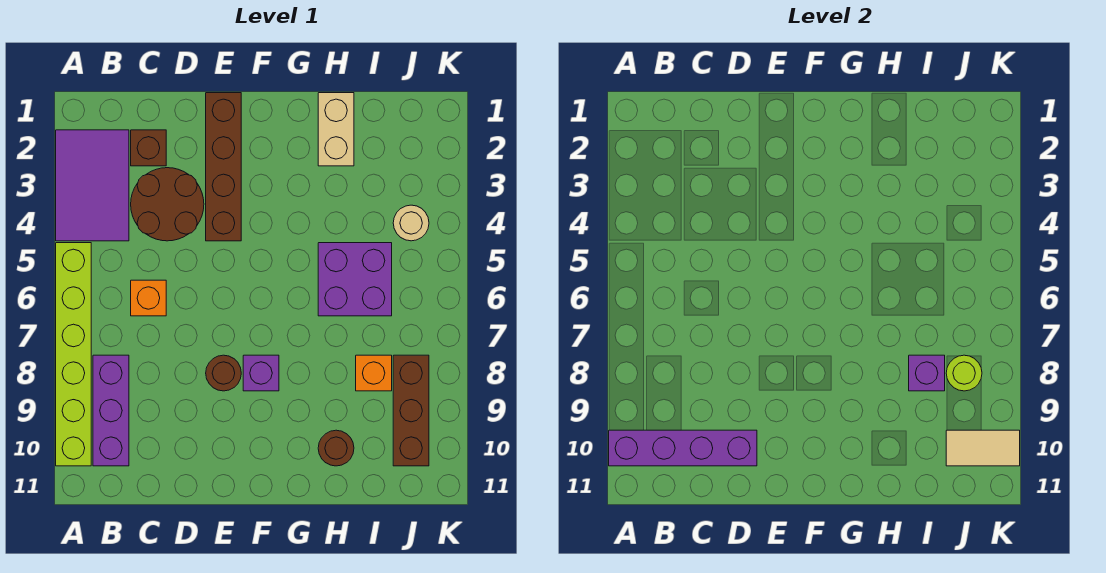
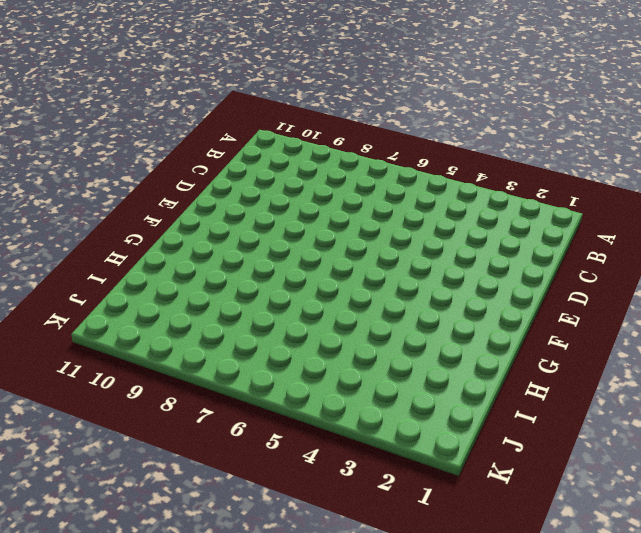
none -> purple 2x3 tile [56,130,129,241]
none -> lime 1x6 brick [56,243,91,466]
none -> purple 1x3 brick [93,355,129,466]

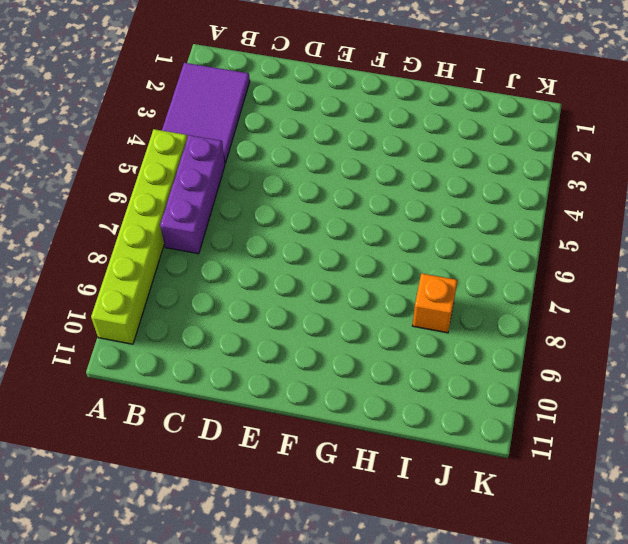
purple 1x3 brick [160,135,225,254] -> purple 1x3 brick moved to [93,355,129,466]
none -> brown 1x1 brick [131,130,166,166]
none -> brown 2x2 round brick [131,168,204,241]
none -> orange 1x1 brick [131,280,166,316]

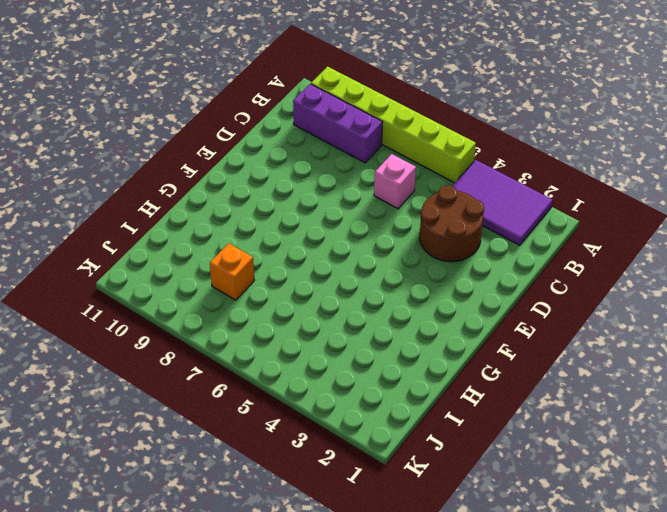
pink 1x1 brick [374,154,416,209] -> orange 1x1 brick [131,280,166,316]
none -> brown 1x1 brick [131,130,166,166]
none -> brown 1x4 brick [206,93,241,241]
none -> brown 1x1 round brick [206,355,241,391]

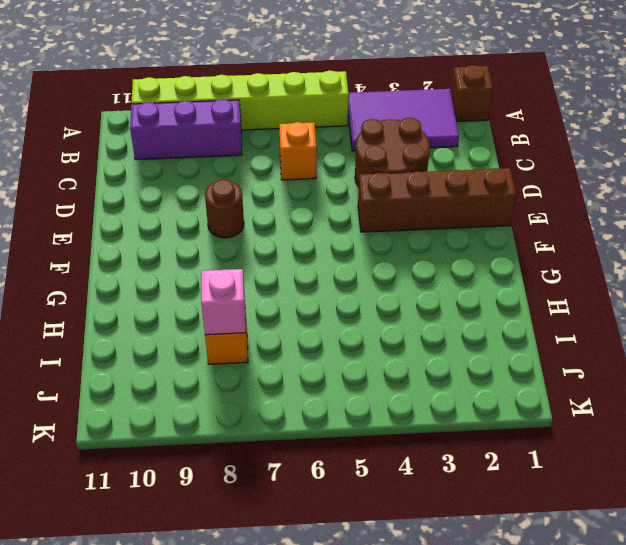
brown 1x1 brick [451,65,493,122] -> brown 1x1 brick moved to [131,130,166,166]
pink 1x1 brick [201,269,246,335] -> purple 1x1 brick [909,355,945,391]
none -> purple 1x1 brick [243,355,279,391]
none -> tan 1x2 brick [318,93,354,166]
none -> purple 2x2 brick [318,243,392,316]

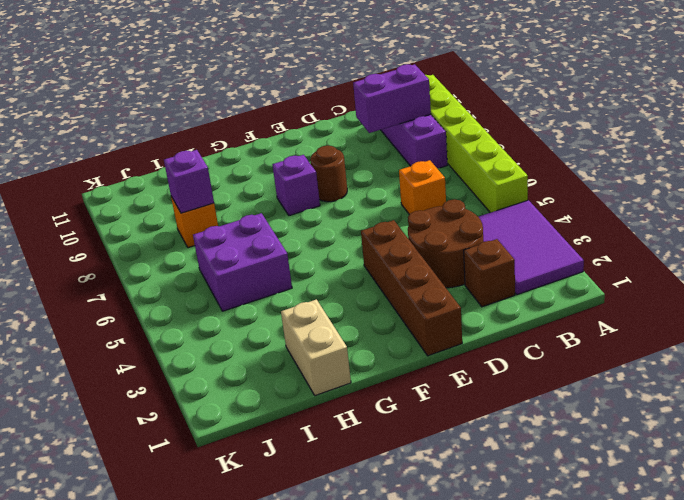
purple 1x2 brick [353,64,431,133] -> none
none -> brown 1x1 round brick [318,430,354,466]
none -> tan 1x1 round brick [393,205,429,241]
none -> brown 1x3 brick [393,355,429,466]

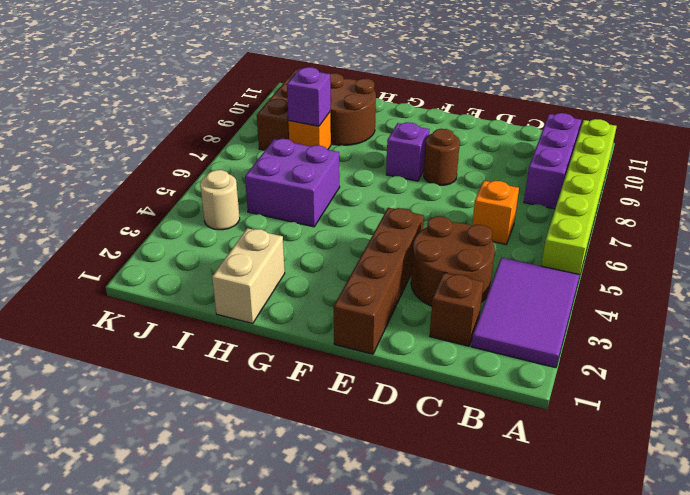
brown 2x2 round brick [330,73,376,145] -> brown 1x1 round brick [318,430,354,466]
none -> purple 1x4 brick [609,430,757,466]
none -> lime 1x1 round brick [946,355,982,391]
none -> tan 1x2 tile [946,430,1020,466]

